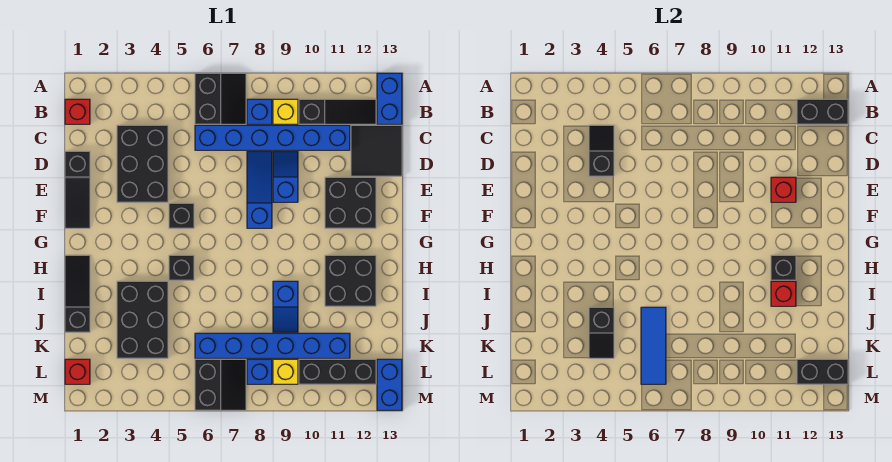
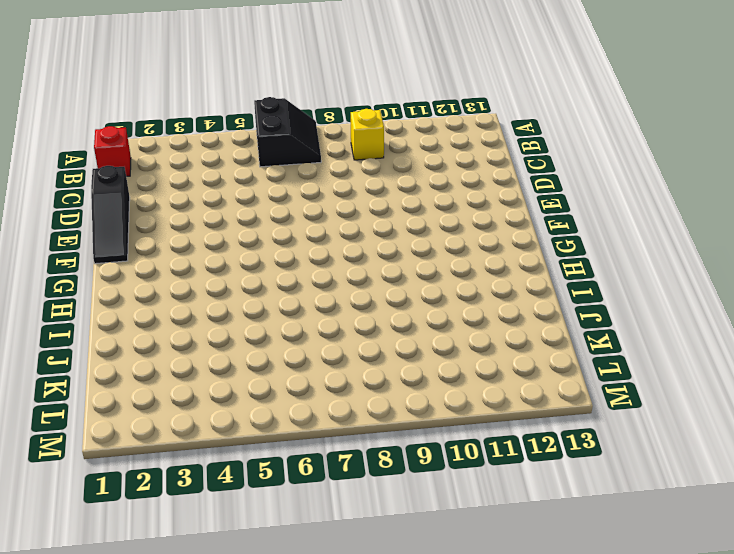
none -> blue 1x2 brick [377,73,402,124]
none -> blue 1x1 brick [247,99,272,124]
none -> black 1x3 slope [299,99,376,124]
none -> black 2x3 brick [117,125,168,202]

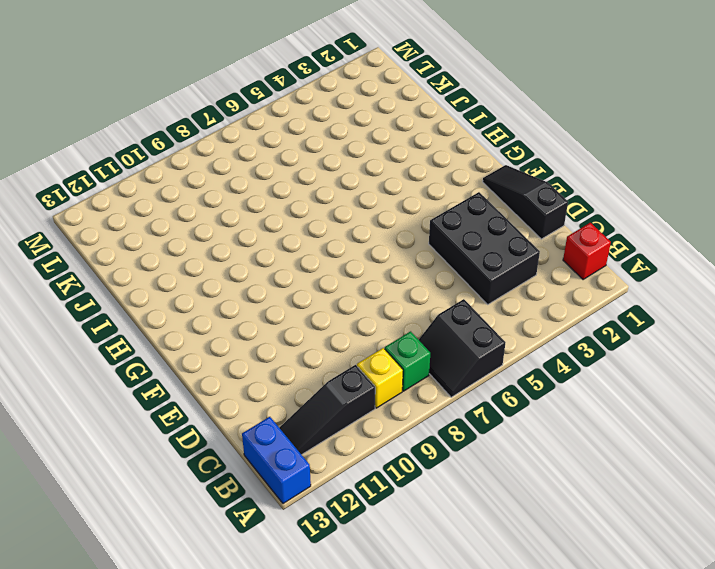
green 1x1 brick [385,331,430,391] -> blue 1x1 brick [247,99,272,124]
none -> blue 1x6 brick [195,125,350,150]
none -> black 2x2 tile [351,125,402,176]
none -> blue 1x3 slope [247,151,272,228]
none -> blue 1x2 slope [273,151,298,202]

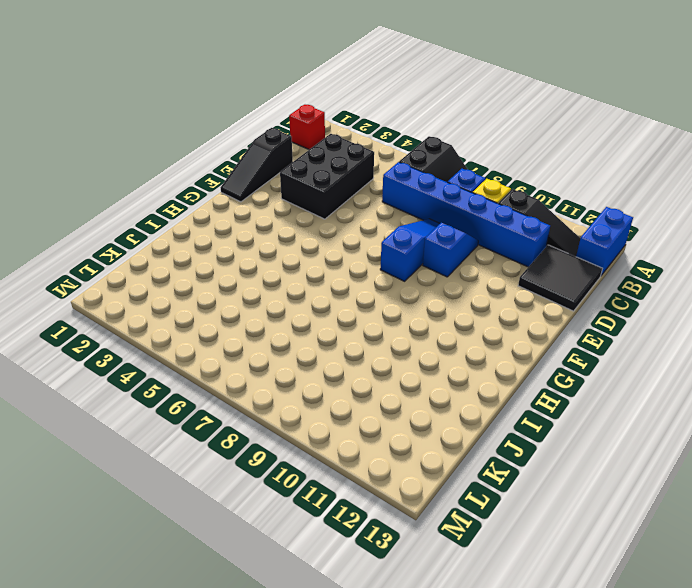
none -> black 2x2 brick [325,177,376,228]
none -> black 1x1 brick [169,203,194,228]
none -> black 1x3 slope [65,255,90,332]
none -> black 1x1 brick [169,255,194,280]

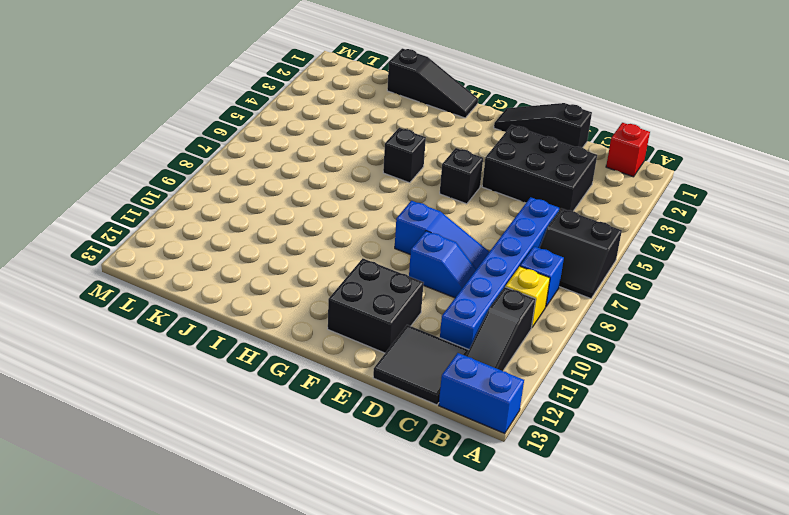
none -> black 2x2 brick [325,255,376,306]
none -> black 2x3 brick [117,281,168,358]
none -> blue 1x2 slope [273,281,298,332]
none -> blue 1x6 brick [195,333,350,358]

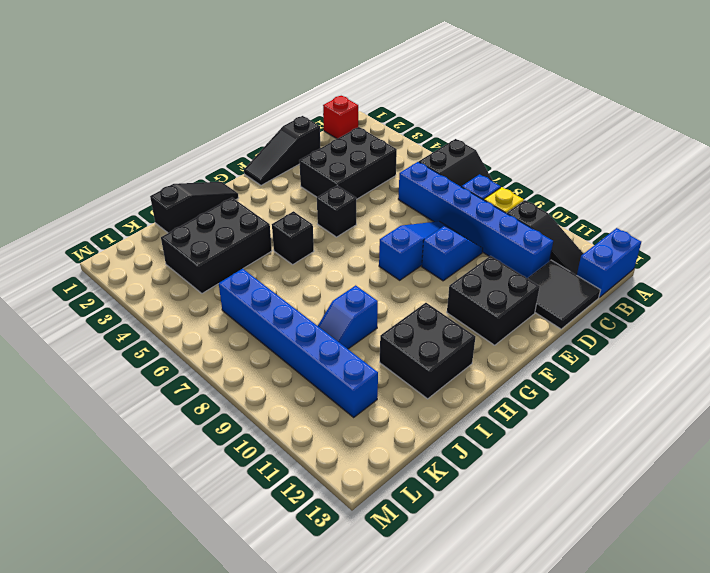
none -> red 1x1 brick [65,359,90,384]
none -> black 2x2 slope [195,359,246,410]
none -> blue 1x1 brick [247,359,272,384]
none -> yellow 1x1 brick [273,359,298,384]

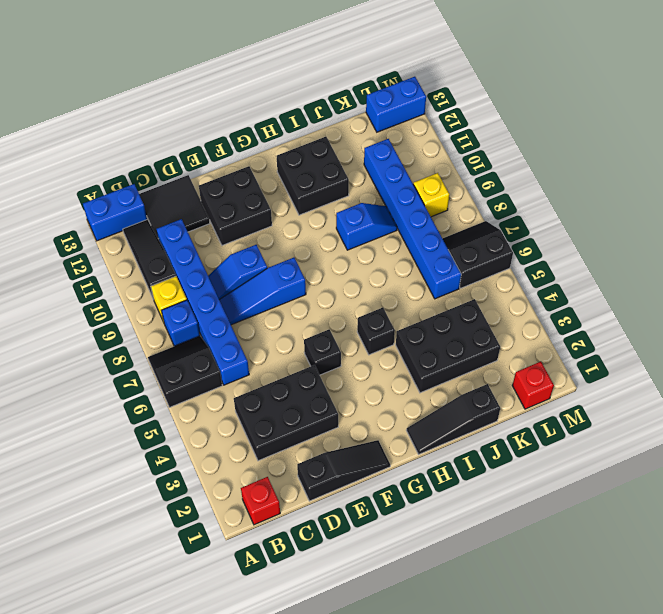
none -> blue 1x1 brick [247,359,272,384]
none -> black 1x3 brick [299,359,376,384]
none -> black 1x2 brick [797,99,848,124]
none -> black 1x2 slope [589,125,614,176]

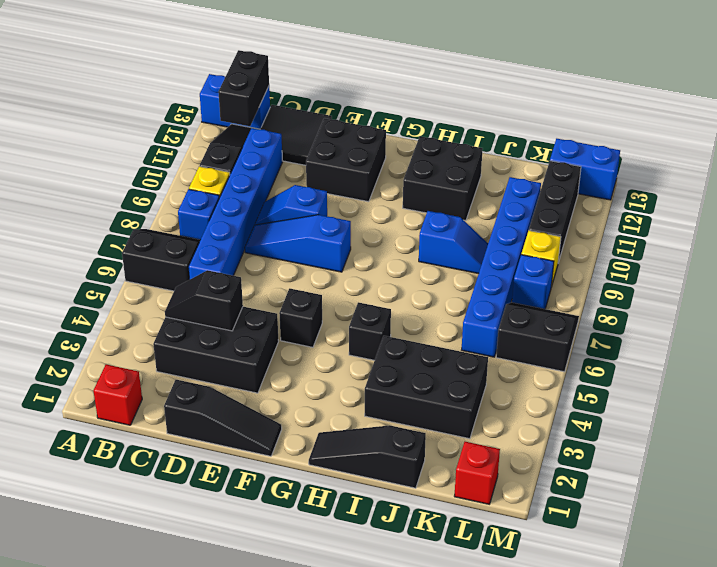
none -> red 1x1 brick [771,177,796,202]
none -> black 1x1 brick [771,255,796,280]
none -> red 1x1 brick [771,281,796,306]
none -> black 1x2 slope [589,307,614,358]

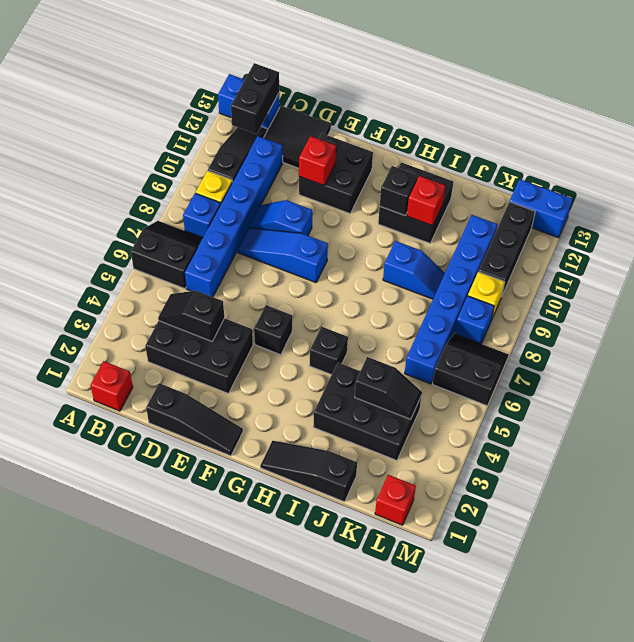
none -> blue 1x3 tile [641,307,666,384]
none -> black 1x2 brick [797,359,848,384]

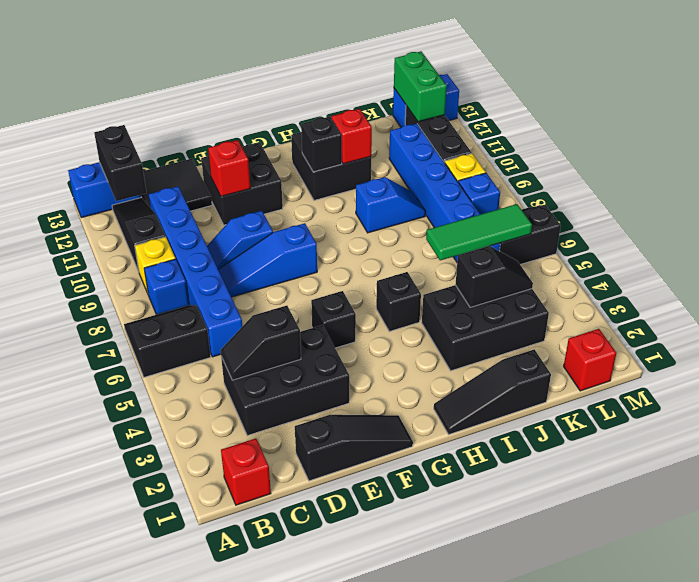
green 1x3 tile [426,204,532,260] -> blue 1x3 tile [641,307,666,384]
green 1x2 brick [394,51,447,122] -> black 1x2 brick [797,359,848,384]

